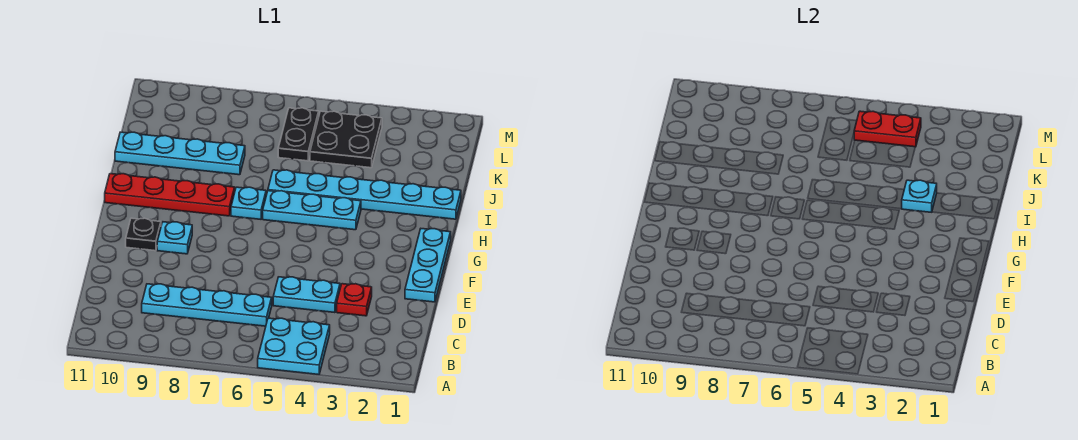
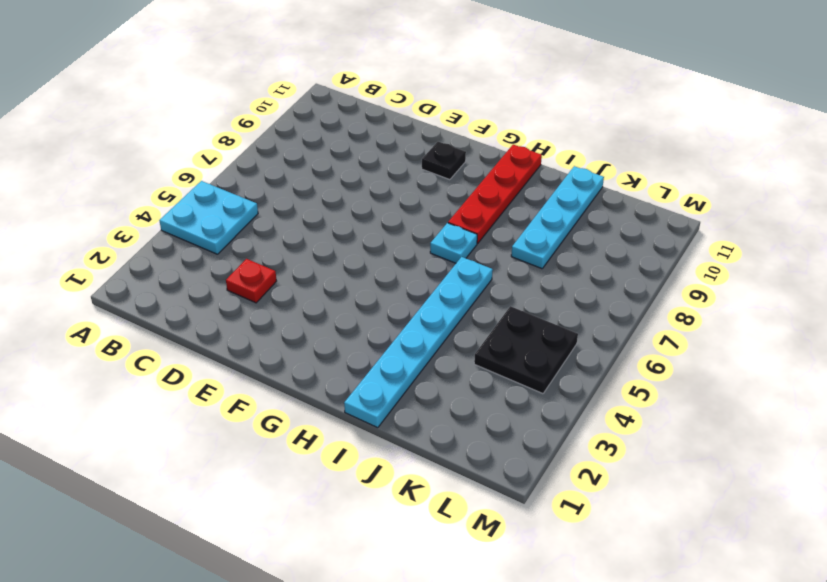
none -> cyan 1x4 plate [142,284,272,326]
none -> cyan 1x2 plate [273,277,340,313]
none -> cyan 1x3 plate [405,229,451,302]

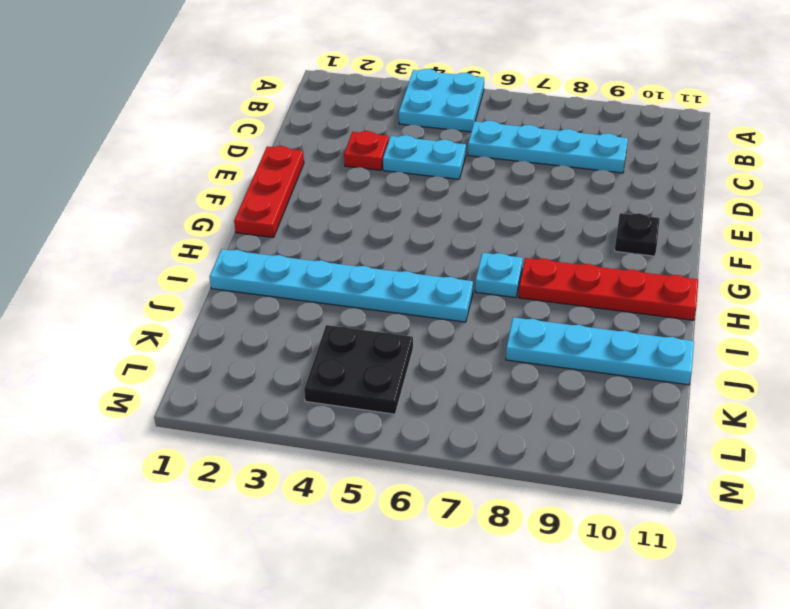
red 1x3 plate [234,146,304,238] -> cyan 1x3 plate [405,229,451,302]
none -> cyan 1x1 plate [157,222,192,254]
none -> cyan 1x3 plate [263,191,361,230]
none -> black 1x2 plate [278,108,319,161]

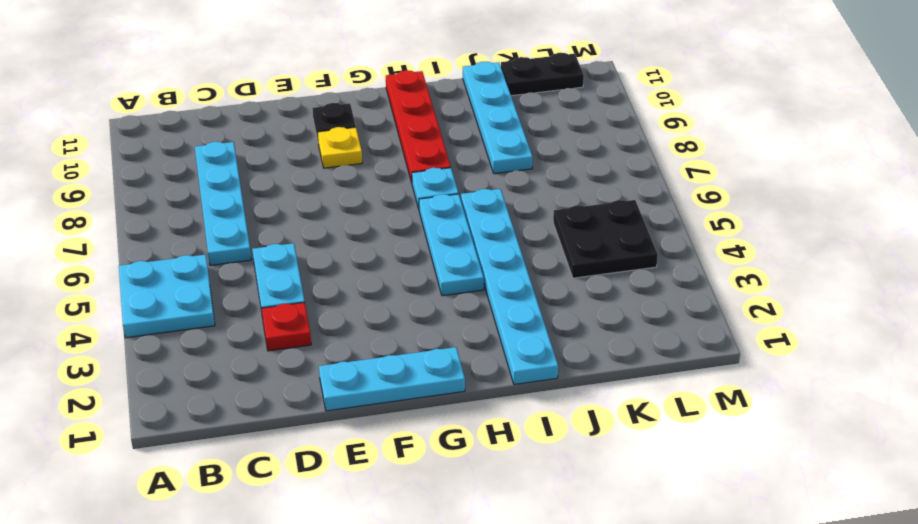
yellow 1x1 plate [318,127,362,168] -> cyan 1x1 plate [157,222,192,254]
black 1x2 plate [501,53,584,96] -> black 1x2 plate moved to [278,108,319,161]
none -> cyan 1x1 plate [902,180,937,212]
none -> red 1x2 plate [854,111,921,147]

